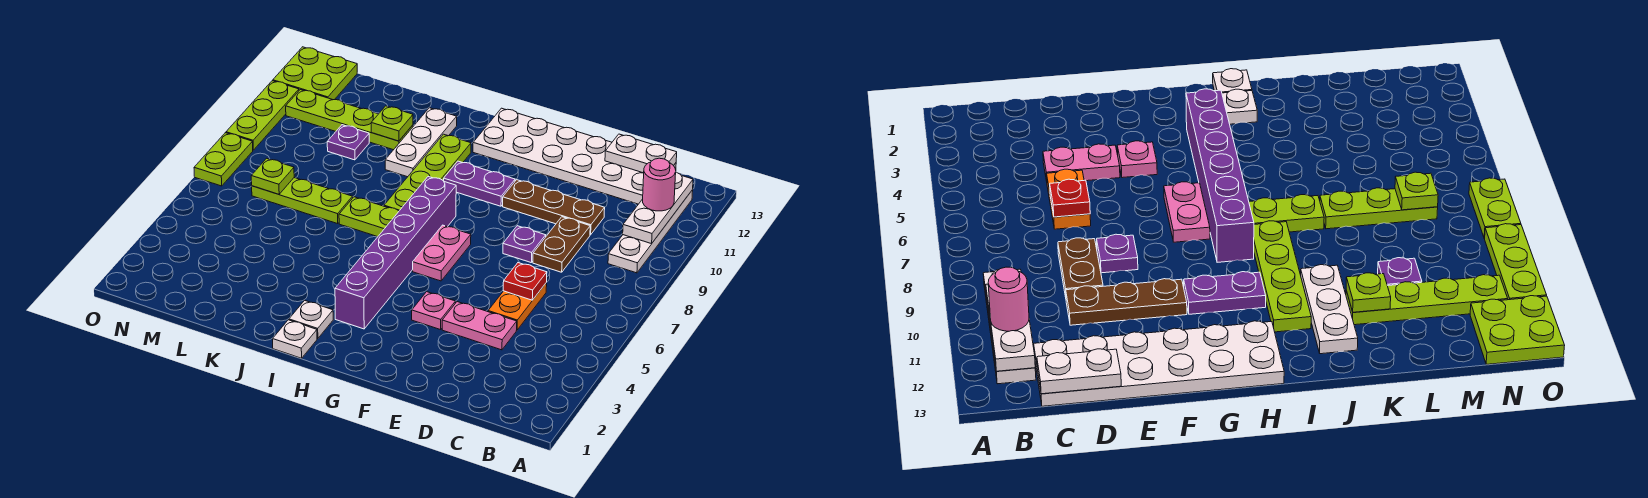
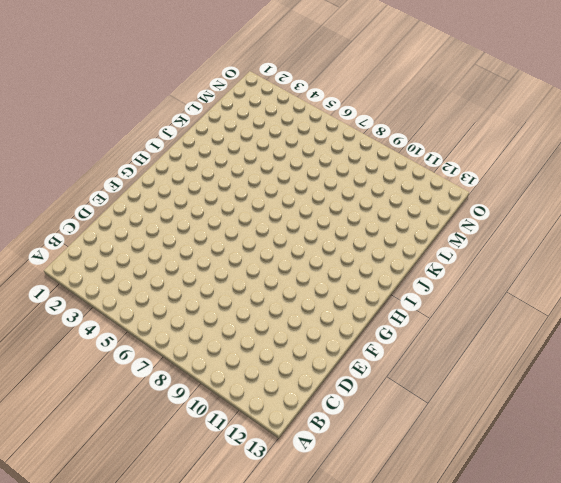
none -> white 1x4 plate [608,190,693,273]
none -> white 2x6 plate [473,108,676,204]
none -> pink 1x2 plate [442,302,517,350]

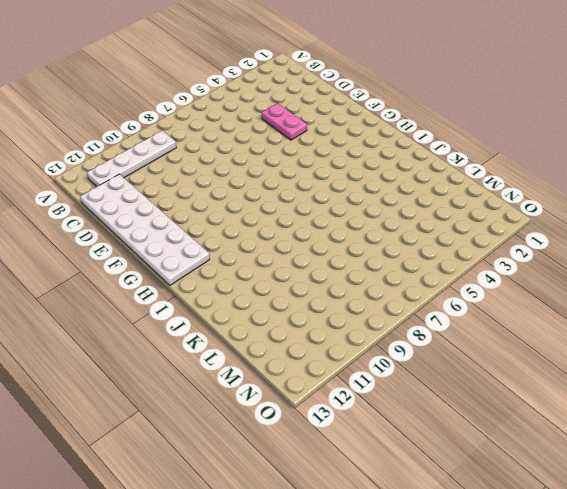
none -> orange 1x2 plate [488,283,547,330]
none -> brown 1x2 plate [533,217,590,272]
none -> brown 1x3 plate [503,180,605,235]

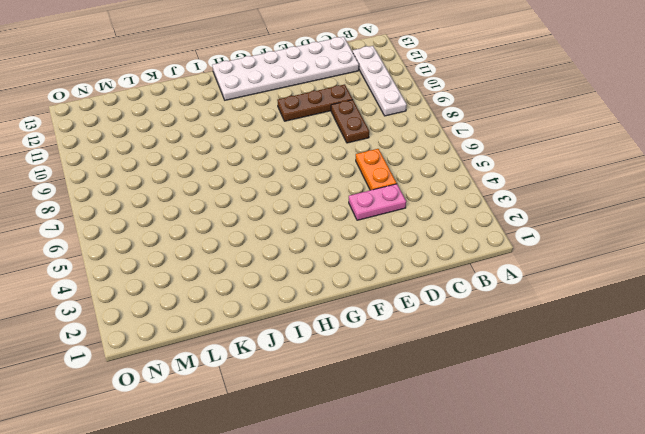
none -> purple 1x1 plate [503,226,546,263]
none -> pink 1x1 plate [412,292,455,330]
none -> pink 1x2 plate [413,225,471,281]

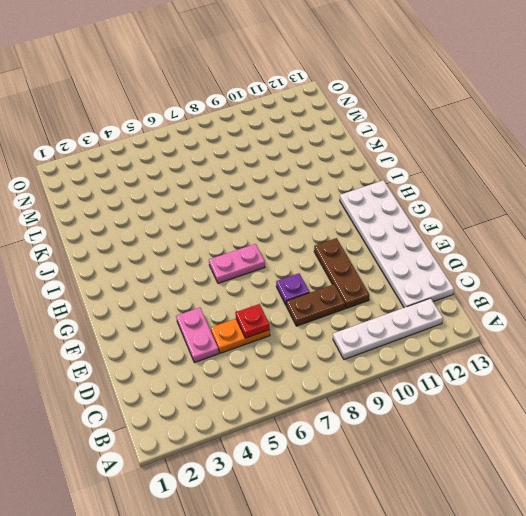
none -> pink 1x1 plate [412,292,455,330]
none -> purple 1x2 plate [444,161,515,206]
none -> purple 1x6 brick [335,177,456,329]

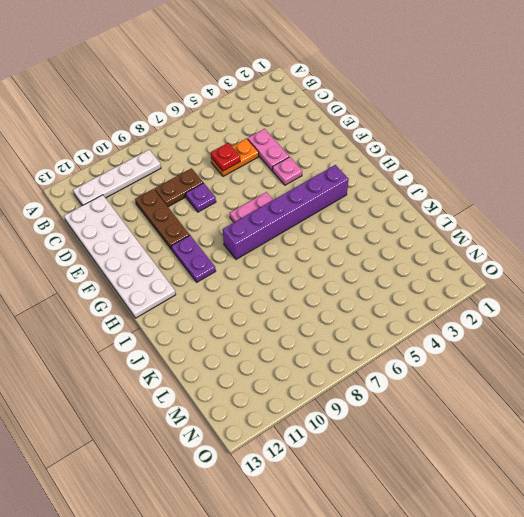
none -> white 1x1 plate [273,320,317,358]
none -> white 1x1 plate [289,300,333,339]
none -> lime 1x2 plate [339,197,399,237]

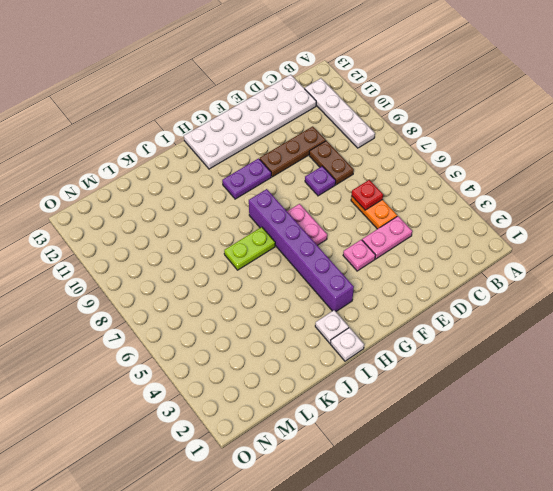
none -> lime 1x4 plate [384,134,471,211]
none -> white 1x3 plate [385,108,457,177]
none -> lime 1x3 plate [252,178,353,224]

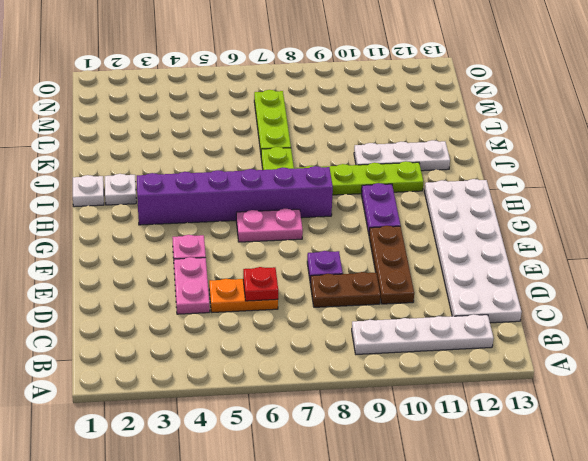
none -> lime 1x4 plate [286,90,413,150]
none -> purple 1x1 plate [327,125,369,160]
none -> lime 2x2 plate [273,47,357,100]

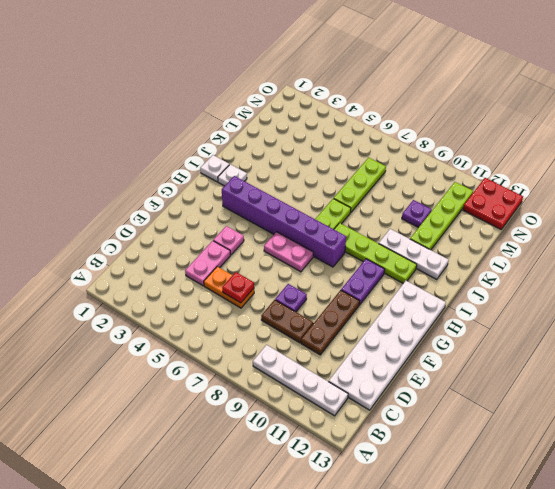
red 2x2 plate [463,178,523,229] -> lime 2x2 plate [273,47,357,100]
none -> lime 1x2 plate [194,133,253,186]
none -> lime 1x3 plate [226,81,299,150]
none -> white 1x3 plate [623,172,693,244]

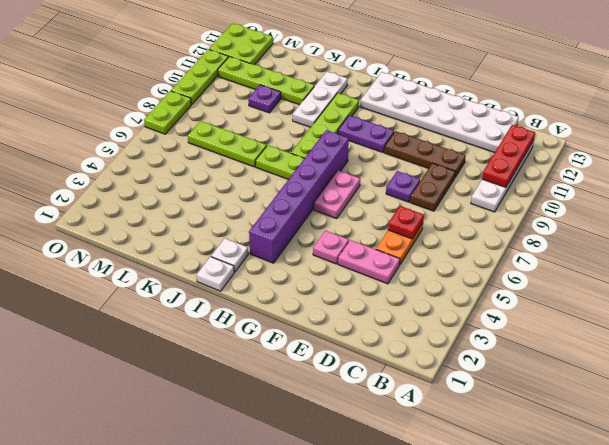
red 1x3 plate [482,125,535,187] -> white 1x3 plate [623,172,693,244]
none -> white 1x2 plate [605,134,677,173]
none -> lime 1x1 plate [371,106,413,141]
none -> lime 1x1 plate [251,158,294,194]

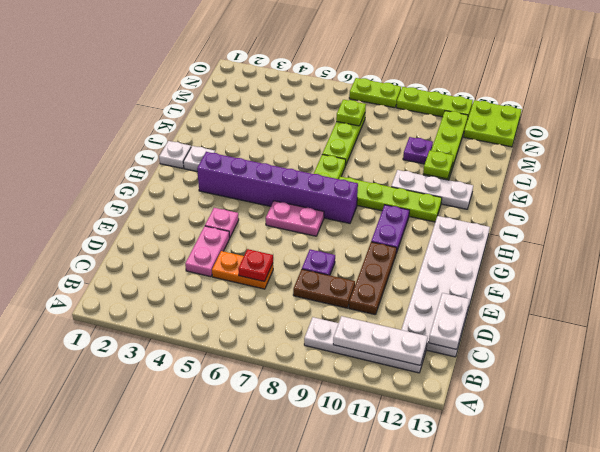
none -> pink 1x1 round brick [643,158,676,211]

